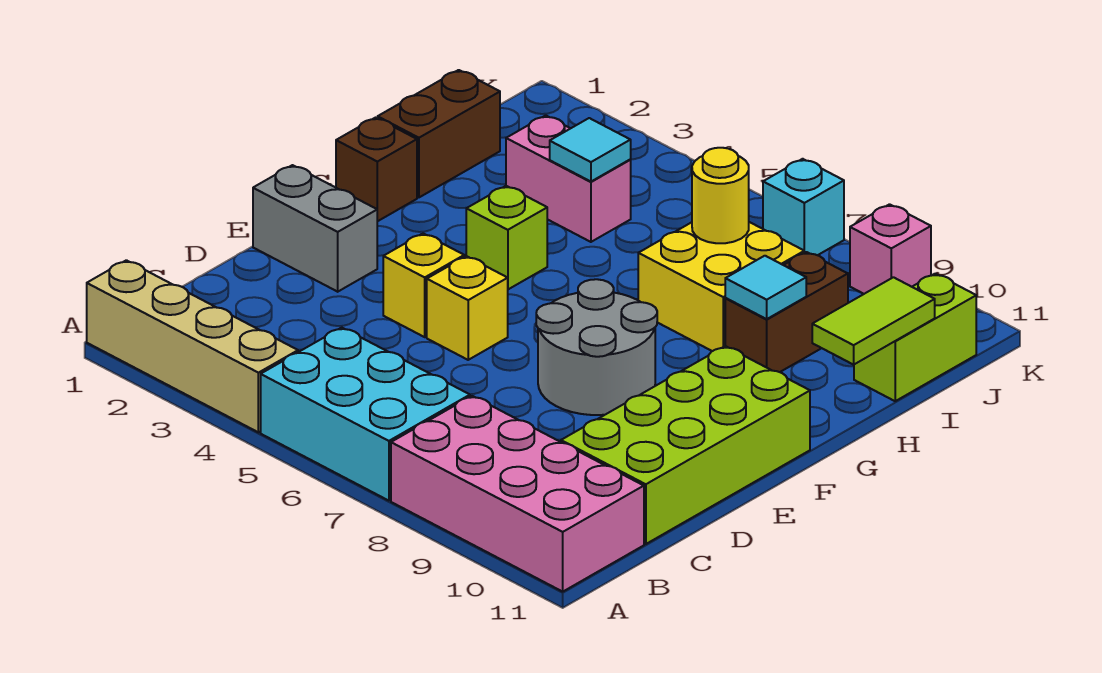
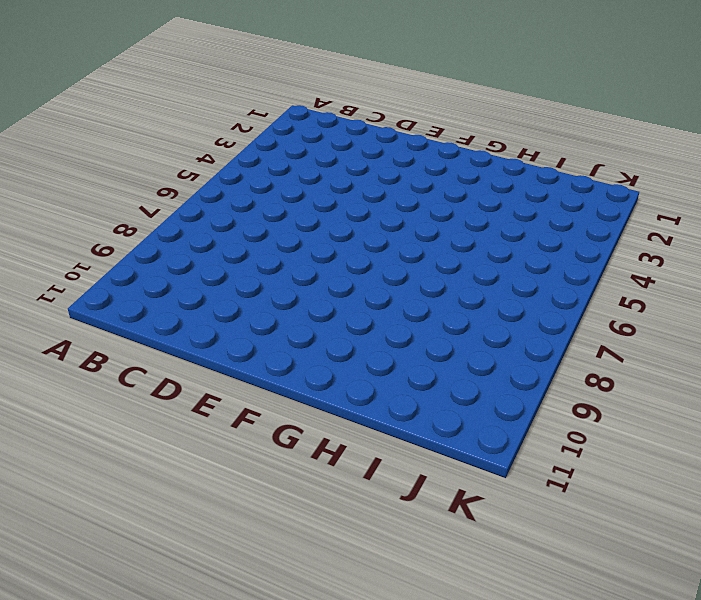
none -> tan 1x4 brick [87,260,298,432]
none -> cyan 2x3 brick [261,328,470,501]
none -> pink 2x4 brick [391,396,644,592]

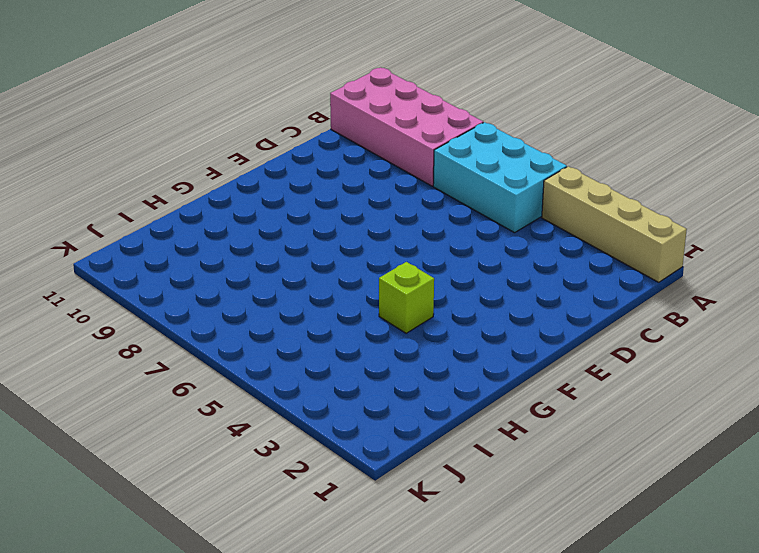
none -> lime 2x4 brick [561,346,810,544]
none -> grey 1x2 brick [253,165,377,292]
none -> yellow 1x1 brick [383,234,464,337]

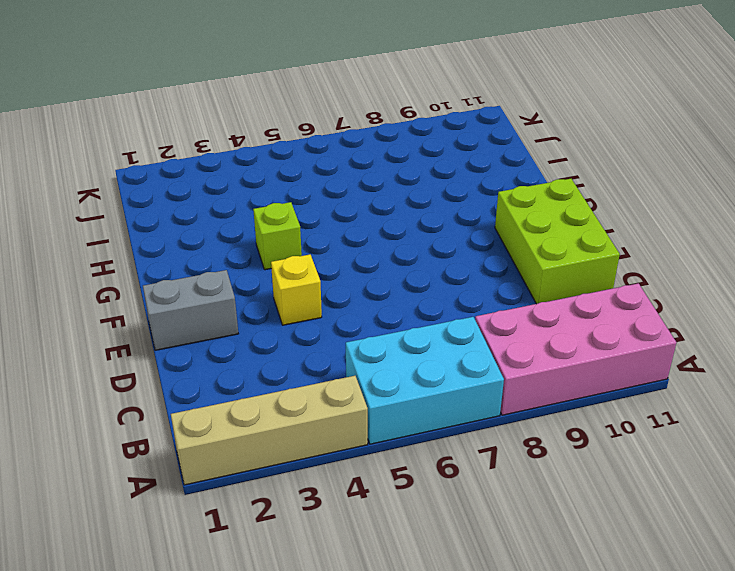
lime 2x3 brick [495,179,620,304] -> lime 2x4 brick [561,346,810,544]
none -> yellow 1x1 brick [427,256,508,360]
none -> grey 2x2 round brick [536,279,657,415]
none -> brown 1x1 brick [336,118,417,221]

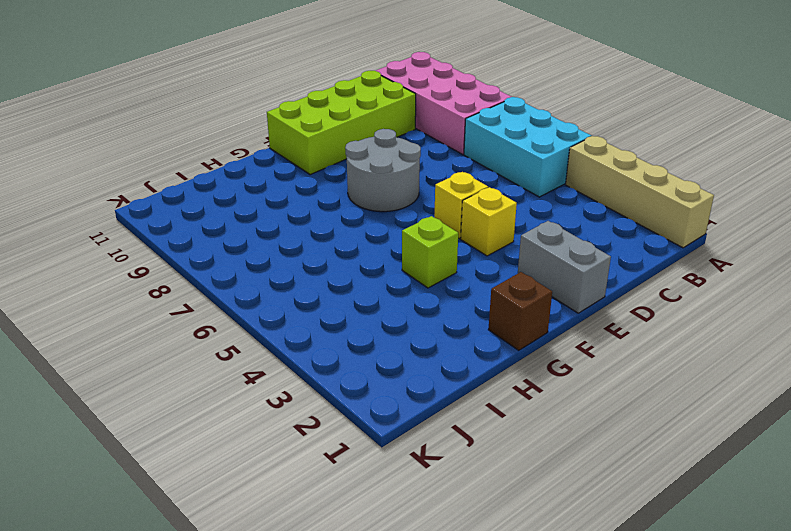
none -> brown 1x2 brick [378,70,500,197]
none -> yellow 2x2 brick [638,222,804,351]
none -> brown 1x2 brick [725,252,848,372]

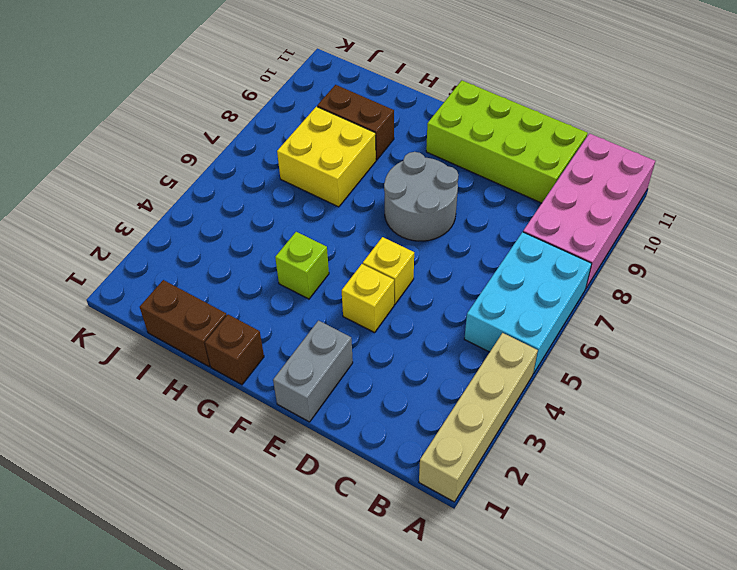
none -> pink 1x2 brick [506,115,631,242]
none -> lime 1x2 brick [854,274,976,401]
none -> cyan 1x1 brick [763,159,844,255]

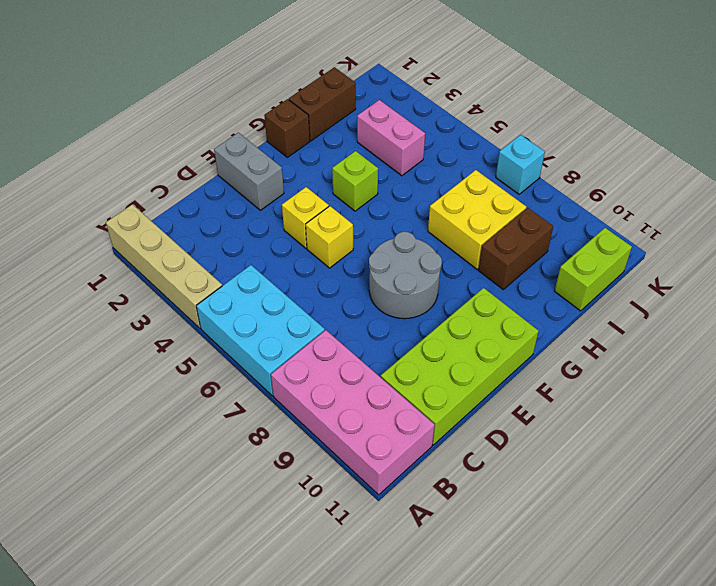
none -> pink 1x1 brick [850,204,931,294]
none -> cyan 1x1 tile [725,256,806,319]
none -> lime 1x2 tile [812,277,935,365]

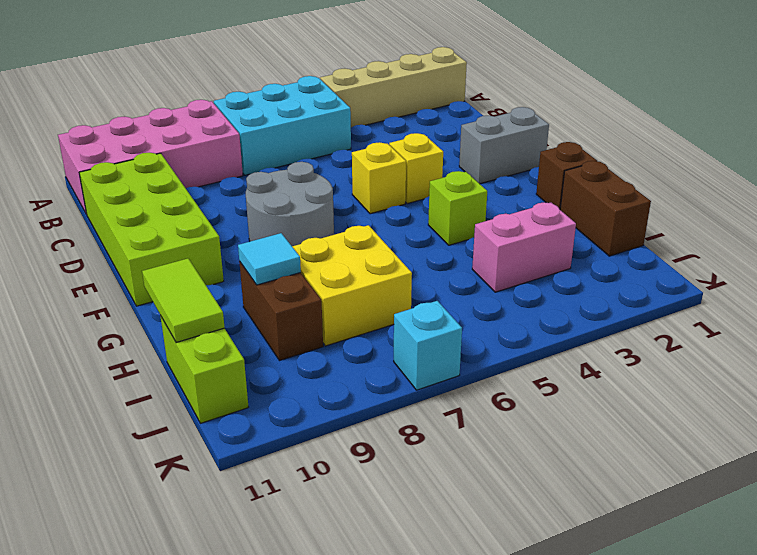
none -> pink 1x1 brick [850,204,931,294]
none -> cyan 1x1 tile [550,118,631,182]
none -> yellow 1x1 round brick [692,148,749,243]

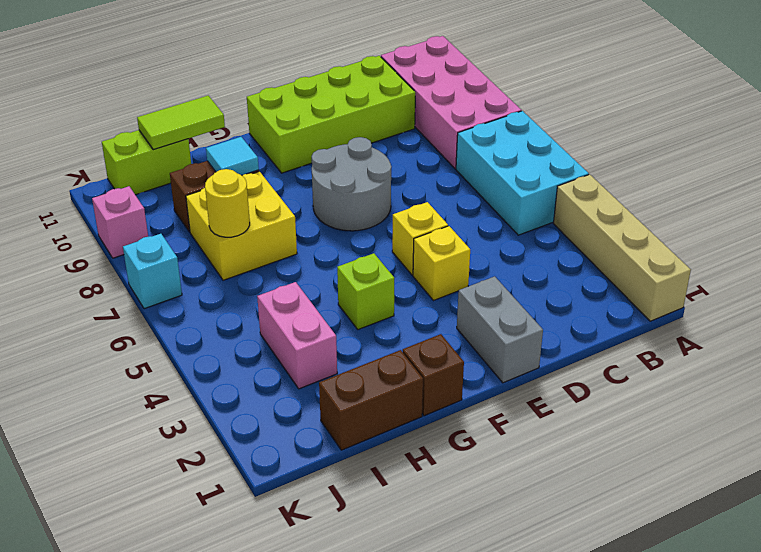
none -> cyan 1x1 tile [550,118,631,182]

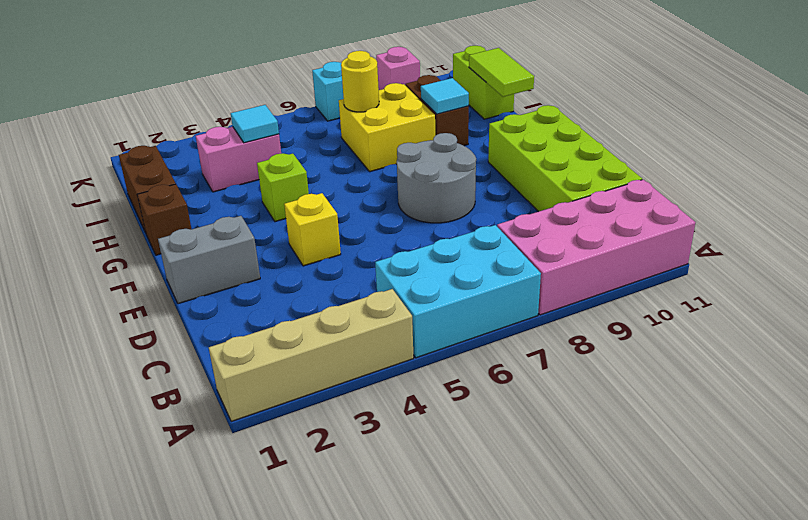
none -> yellow 1x1 brick [427,256,508,360]

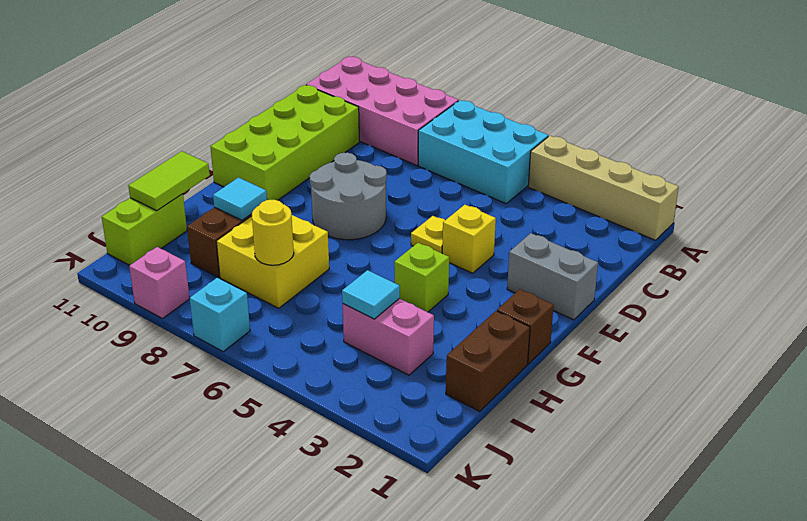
yellow 1x1 plate [411,216,445,253] -> yellow 1x1 brick [427,256,508,360]

